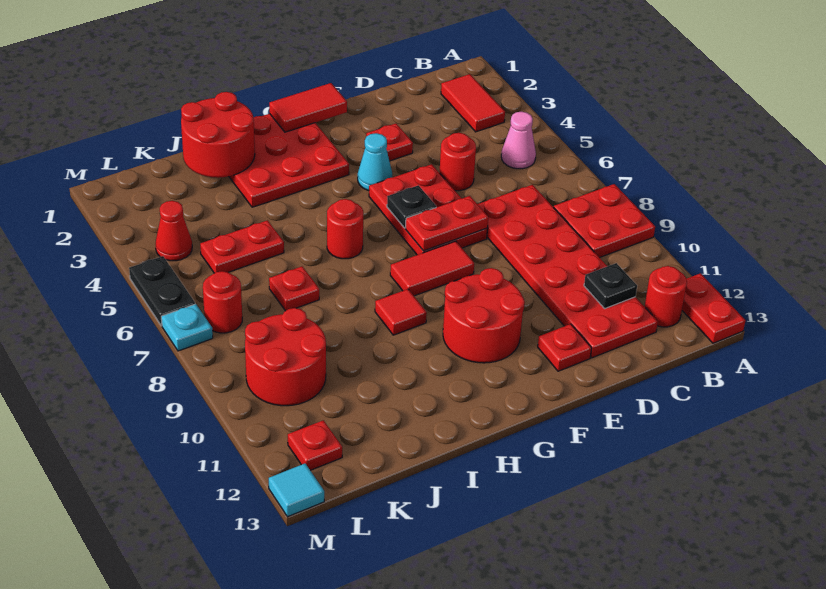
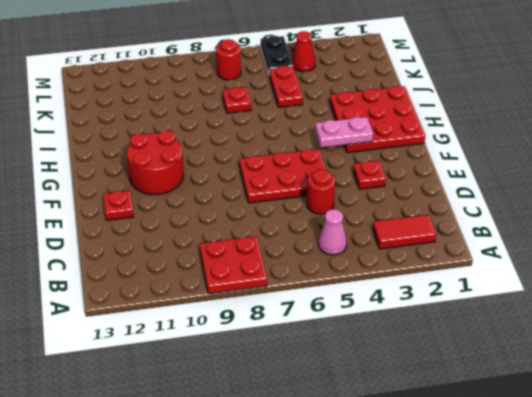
pink 1x2 plate [315,117,373,148] -> none
black 1x2 plate [261,36,293,74] -> black 1x2 plate turned to [129,256,195,326]
none -> red 1x2 plate [682,273,745,343]
none -> red 1x1 round brick [645,266,687,327]
none -> red 2x6 plate [478,185,658,358]
none -> cyan 1x1 cone [358,133,392,190]

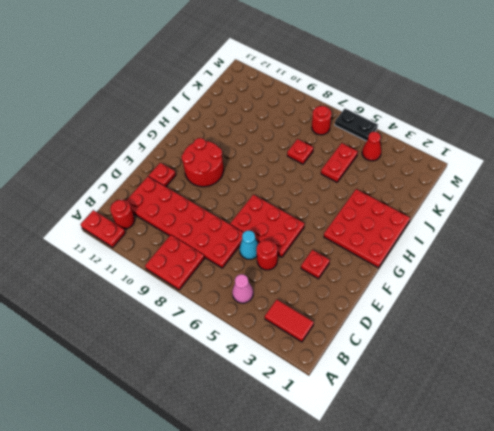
cyan 1x1 cone [239,230,258,259] -> cyan 1x1 cone moved to [358,133,392,190]
none -> red 1x2 tile [390,241,474,296]
none -> red 1x1 round brick [327,199,363,259]
none -> red 1x1 tile [375,289,427,335]
none -> red 2x2 round brick [245,308,326,406]

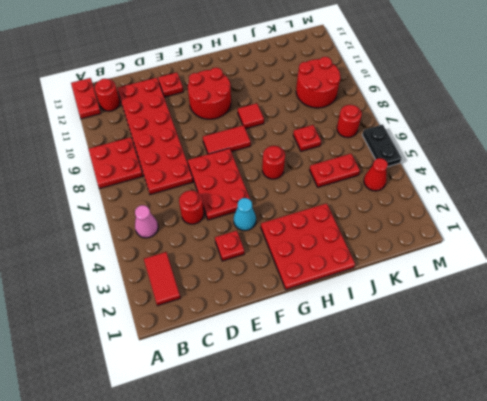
none -> red 1x1 plate [288,420,342,470]
none -> cyan 1x1 plate [161,304,213,351]
none -> cyan 1x1 tile [269,464,324,517]
none -> black 1x1 plate [584,263,637,308]

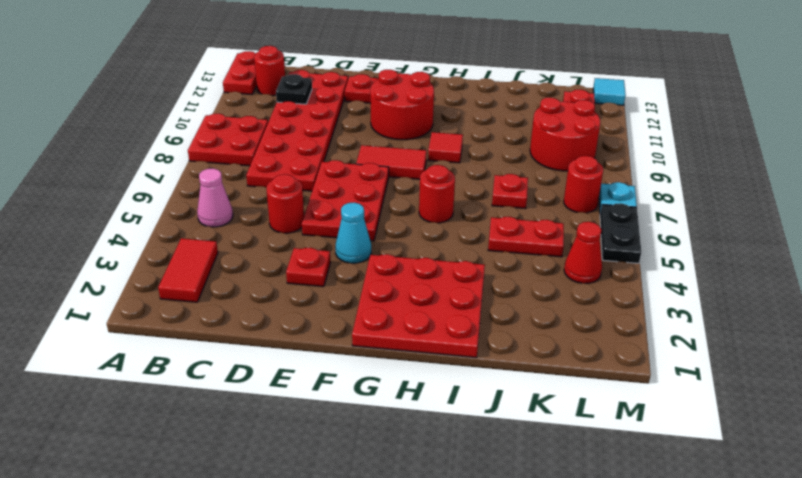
none -> red 1x2 plate [406,196,488,251]
none -> red 1x2 tile [269,83,347,132]
none -> black 1x1 plate [387,185,436,228]
none -> red 2x2 round brick [181,92,255,178]

